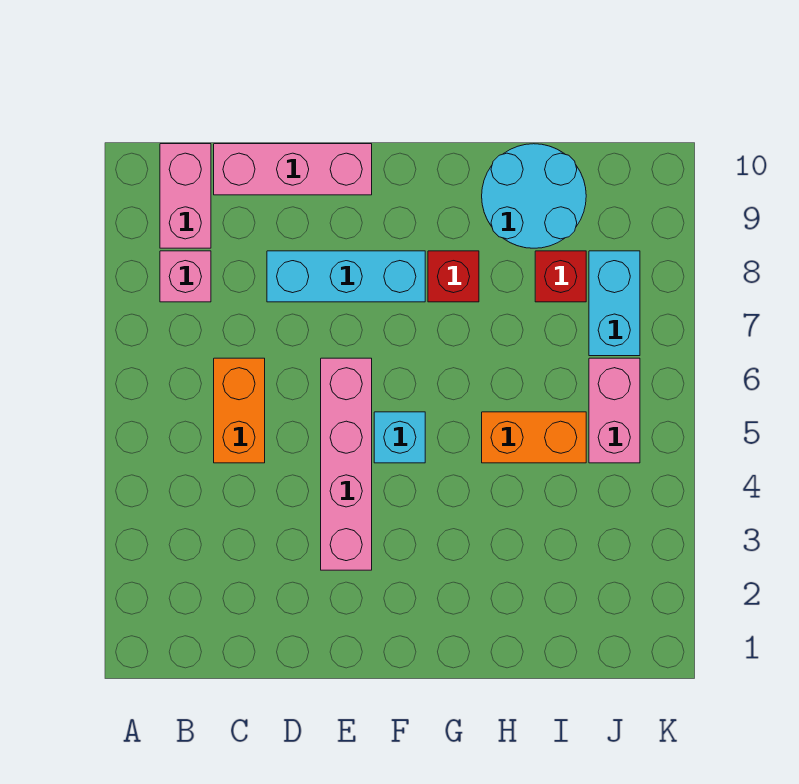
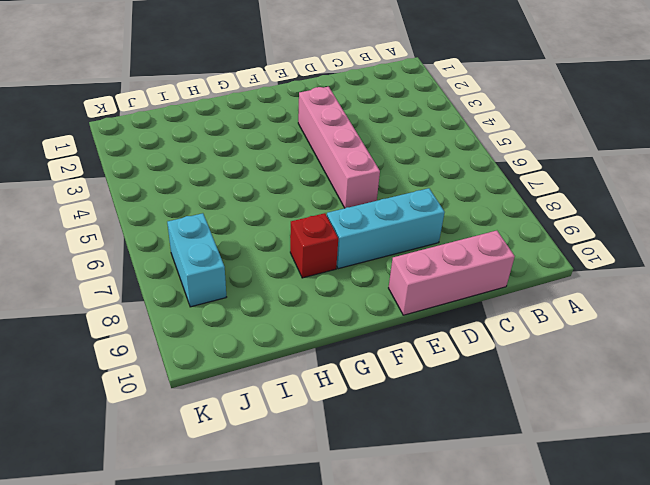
none -> pink 1x1 brick [160,251,211,302]
none -> pink 1x2 brick [160,144,211,248]
none -> orange 1x2 brick [214,358,265,463]

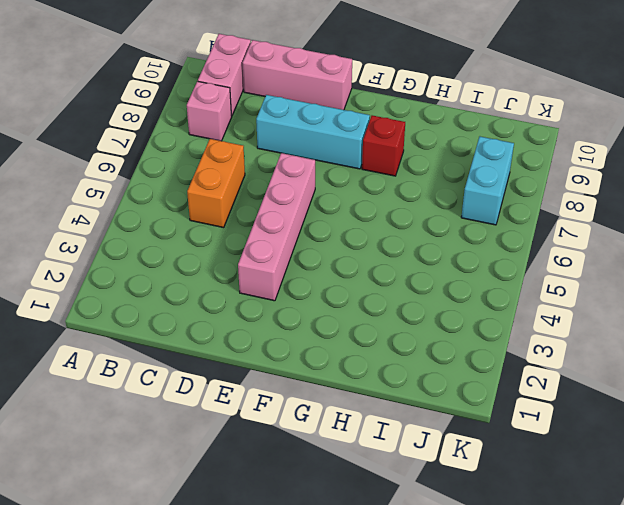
none -> cyan 1x1 brick [374,412,425,463]
none -> orange 1x2 brick [482,412,586,463]
none -> cyan 2x2 round brick [482,144,586,248]

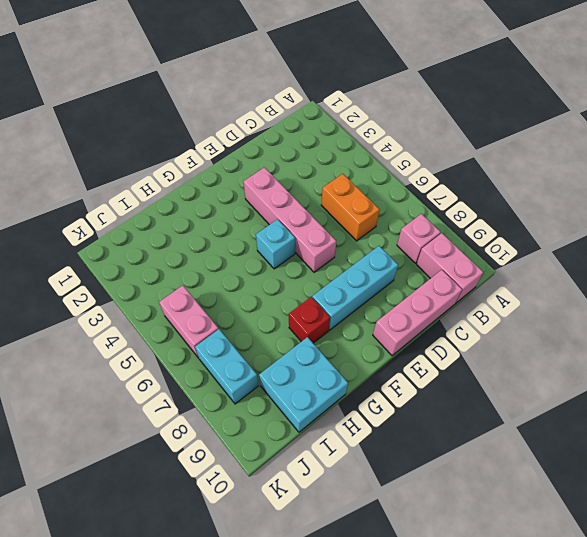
cyan 2x2 brick [259,337,348,432] -> cyan 2x2 round brick [482,144,586,248]
none -> orange 1x2 brick [482,412,586,463]
none -> red 1x1 brick [535,251,586,302]

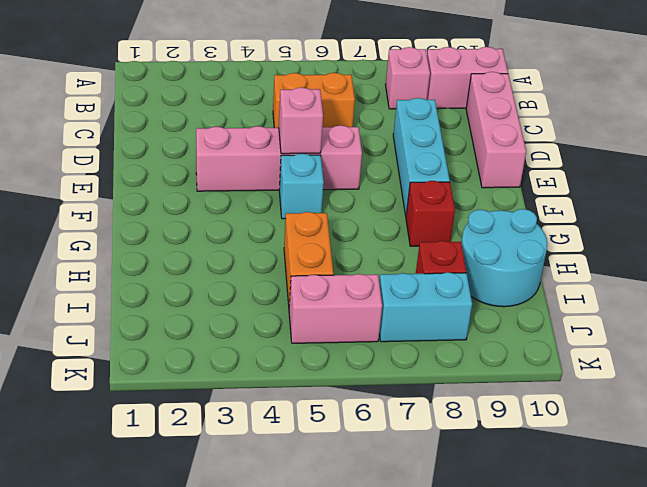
pink 1x1 brick [279,87,323,154] -> none

